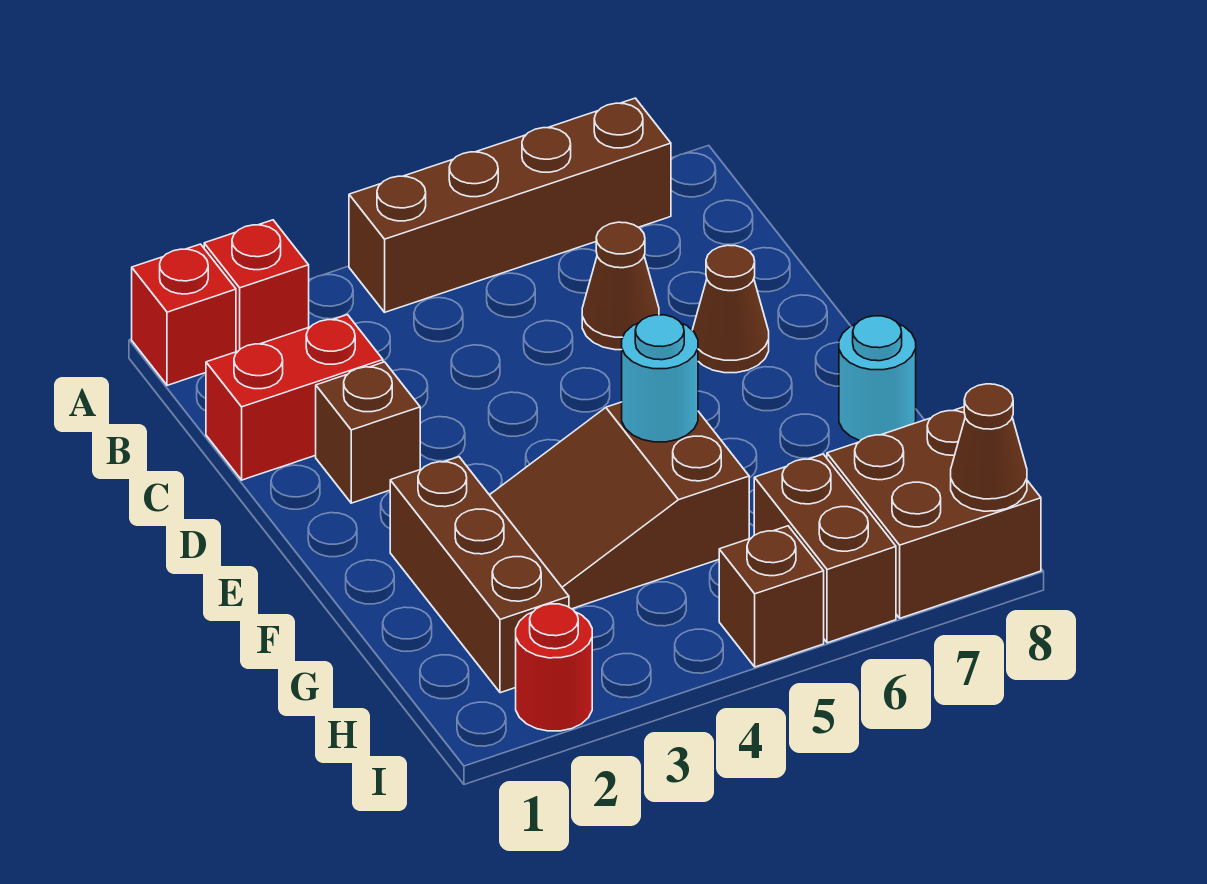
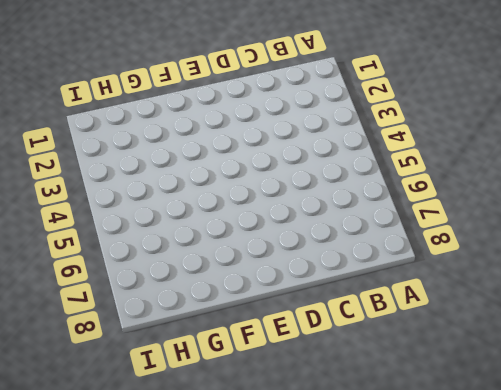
none -> red 1x1 brick [132,244,236,385]
none -> red 1x1 brick [204,220,309,352]
none -> brown 1x4 brick [349,98,671,312]

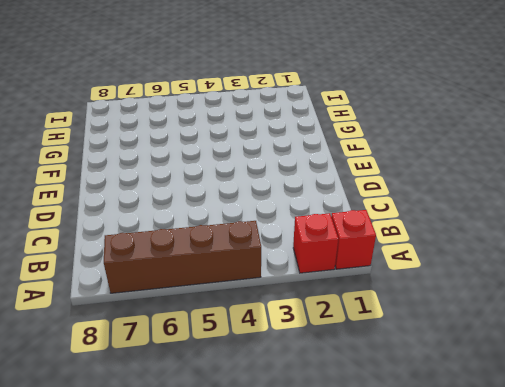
none -> red 1x2 brick [206,315,383,480]
none -> brown 1x1 cone [582,222,659,350]
none -> brown 1x1 brick [316,362,420,503]

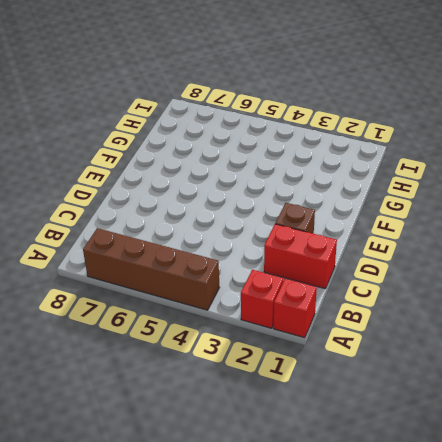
none -> brown 1x1 cone [582,222,659,350]
none -> brown 1x1 cone [692,245,769,373]
none -> brown 1x3 brick [390,457,569,693]

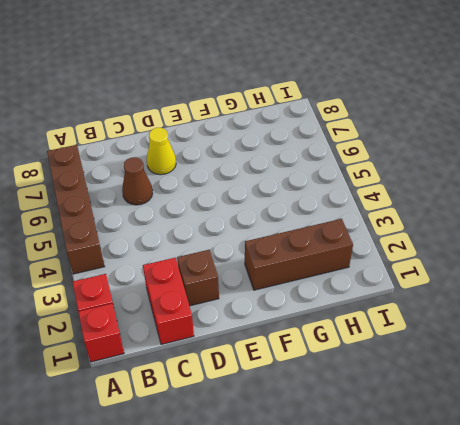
yellow 1x1 cone [147,128,176,175] -> brown 1x1 cone [692,245,769,373]
none -> brown 2x3 slope [490,402,749,609]
none -> cyan 1x1 round brick [839,316,916,441]
none -> brown 1x2 brick [754,454,896,643]

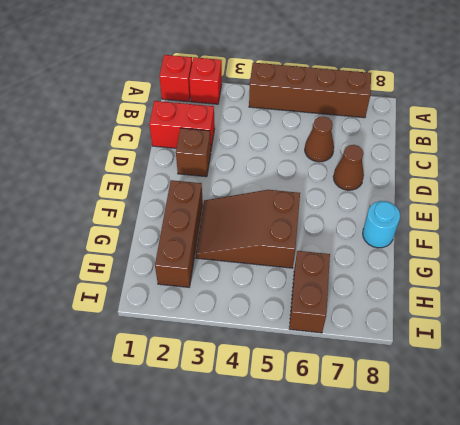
none -> brown 2x2 brick [827,407,1041,618]
none -> red 1x1 round brick [516,604,592,731]
none -> brown 1x1 brick [719,526,824,667]

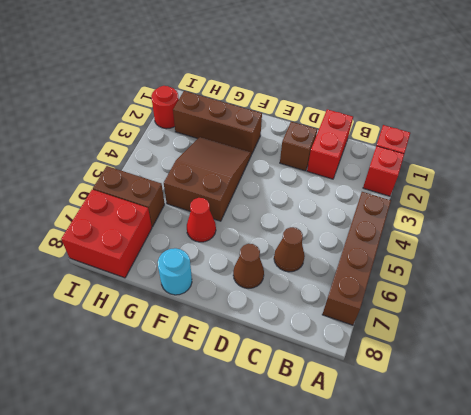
red 1x1 cone [187,198,216,242] -> none
red 2x2 brick [61,190,152,278] -> brown 2x2 brick [827,407,1041,618]
none -> brown 1x1 brick [719,526,824,667]
none -> cyan 1x1 round brick [622,315,698,442]
none -> brown 1x1 cone [951,384,1027,511]

